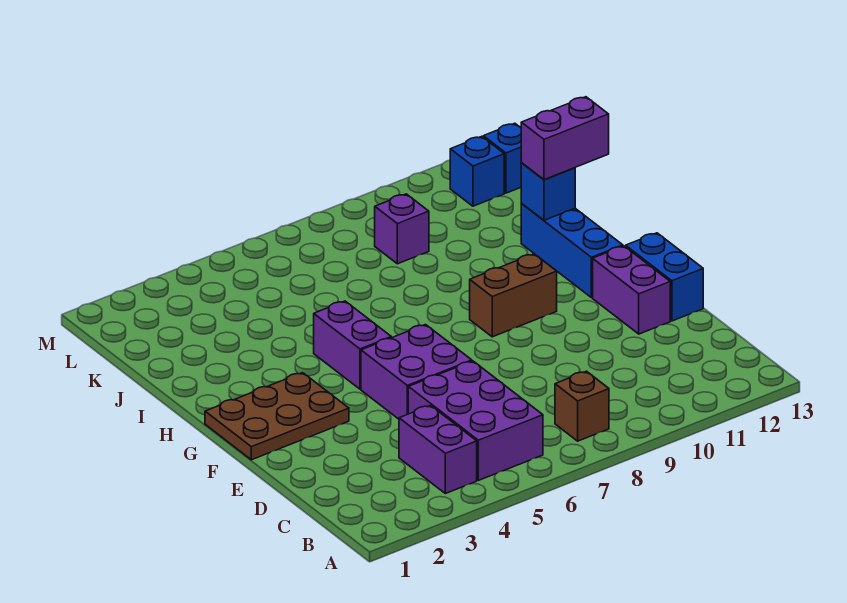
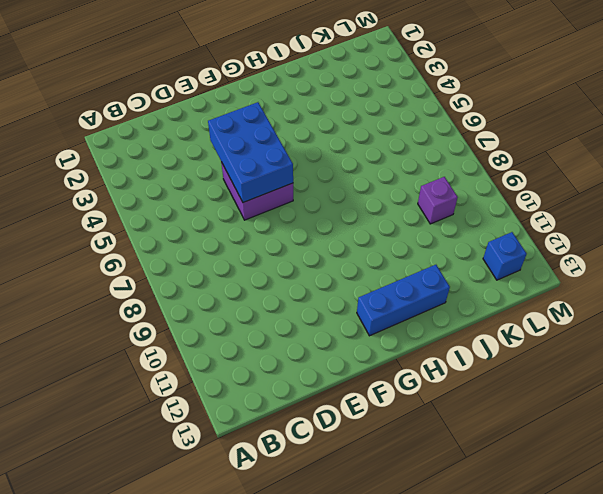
blue 2x3 brick [208,102,293,202] -> none
none -> purple 1x2 brick [399,405,477,494]
none -> purple 2x3 brick [408,361,543,480]
none -> brown 1x1 brick [555,371,609,441]

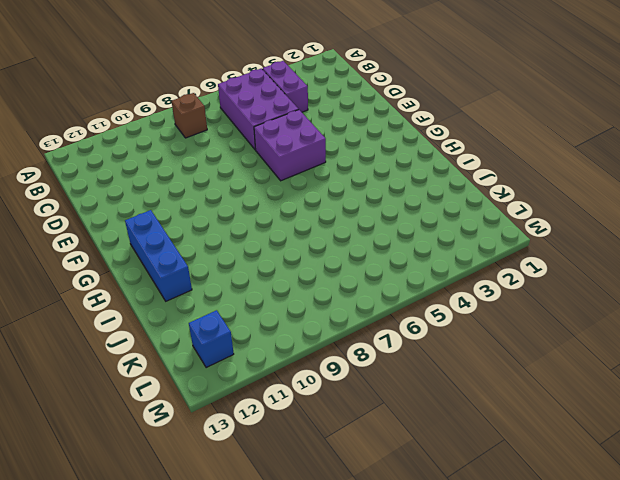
none -> purple 1x2 brick [593,246,670,334]
none -> blue 1x2 brick [626,233,703,321]
none -> brown 2x3 plate [205,373,349,460]

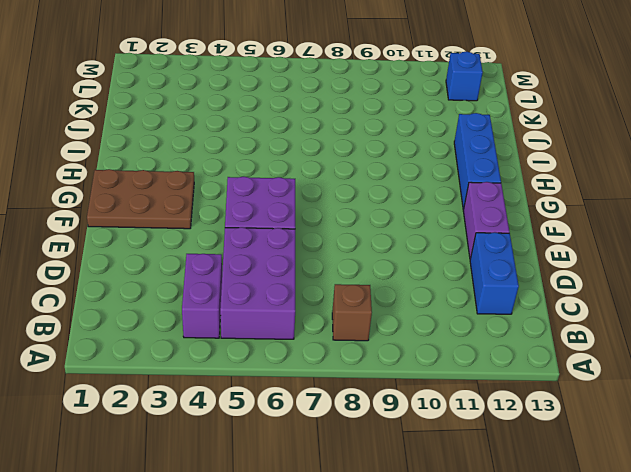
blue 1x2 brick [470,232,519,314] -> blue 1x2 brick moved to [626,233,703,321]
none -> purple 1x2 brick [314,301,391,389]
none -> brown 1x2 brick [470,254,557,337]
none -> purple 1x1 brick [375,194,429,264]

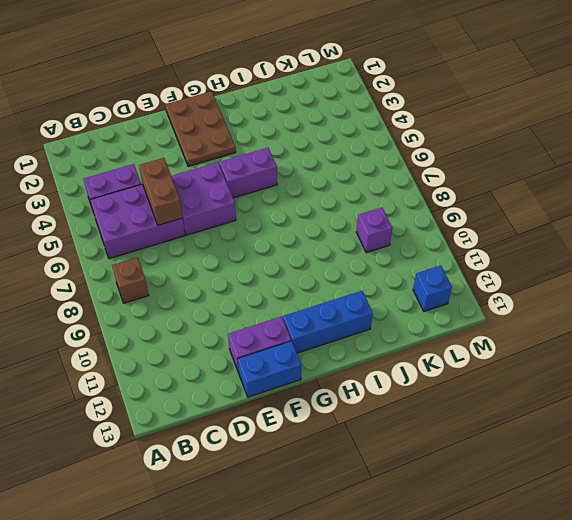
brown 1x2 brick [139,158,183,225] -> brown 1x2 brick moved to [470,254,557,337]
none -> blue 1x1 brick [483,123,522,193]
none -> blue 1x1 brick [521,163,575,220]
none -> purple 1x2 brick [521,97,609,180]

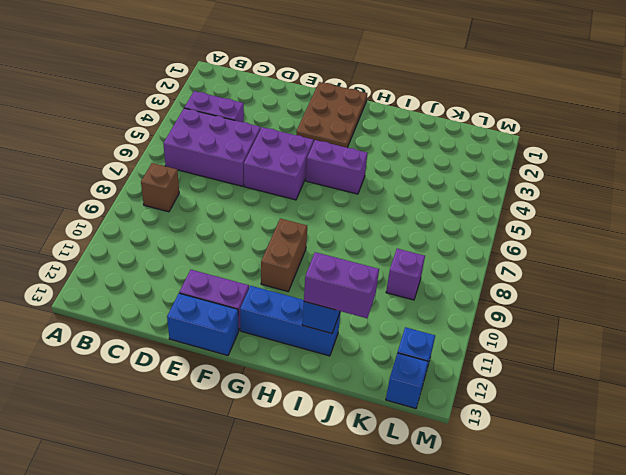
purple 1x2 brick [304,252,379,318] -> purple 1x2 brick turned to [521,97,609,180]

